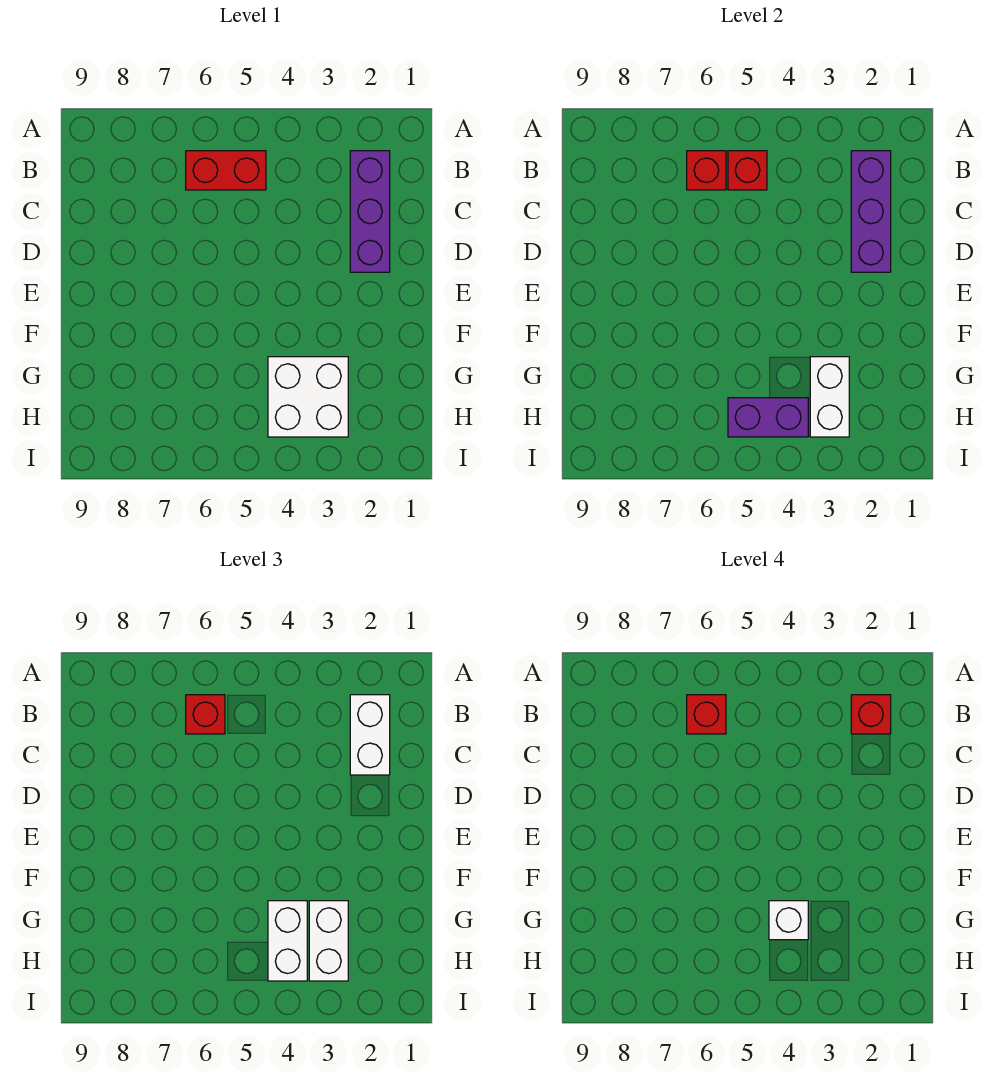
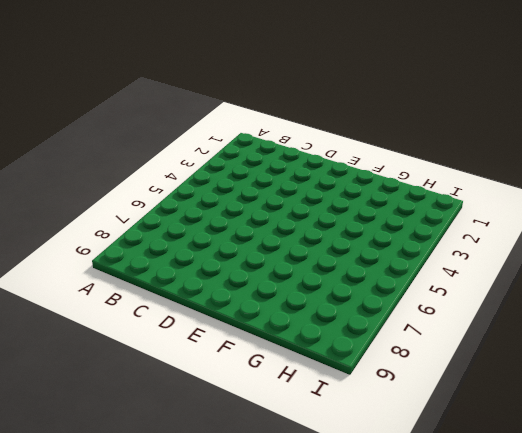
none -> purple 1x3 brick [350,151,390,272]
none -> red 1x2 brick [186,151,266,190]
none -> white 2x2 brick [268,357,348,437]

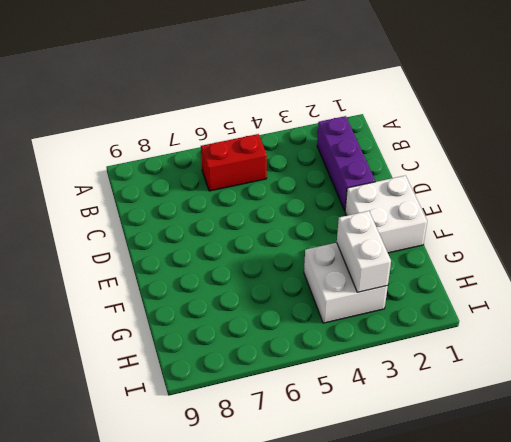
white 2x2 brick [345,176,427,253] -> none
none -> purple 1x3 brick [851,151,891,272]
none -> red 1x1 brick [728,151,767,190]
none -> red 1x1 brick [687,151,726,190]

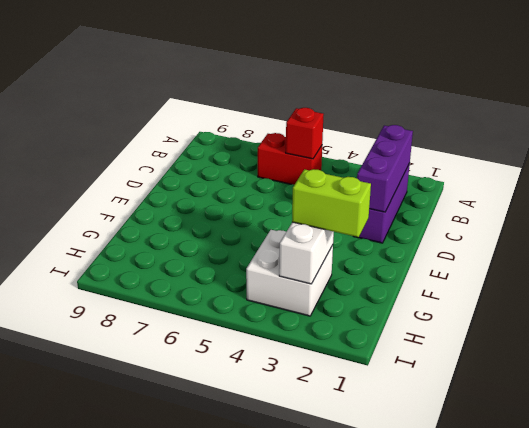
lime 1x2 brick [292,169,371,237] -> white 1x2 brick [309,901,348,981]
none -> red 1x1 brick [687,151,726,190]
none -> purple 1x2 brick [728,398,808,437]
none -> white 1x2 brick [350,695,390,775]

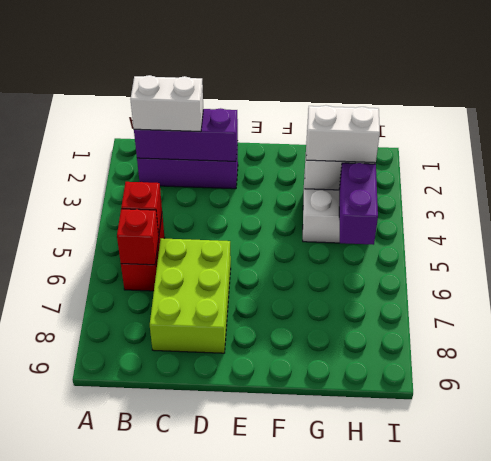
lime 2x3 brick [150,238,231,353] -> none
none -> red 1x1 brick [186,695,225,734]
none -> white 1x2 brick [268,901,307,981]
none -> red 1x1 brick [851,695,891,734]

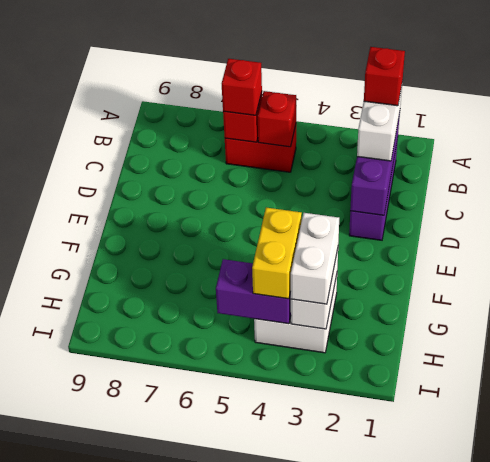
yellow 1x2 brick [252,208,302,299] -> white 1x2 brick [268,901,307,981]
none -> red 1x1 brick [687,695,726,734]
none -> white 1x1 brick [769,901,808,940]

